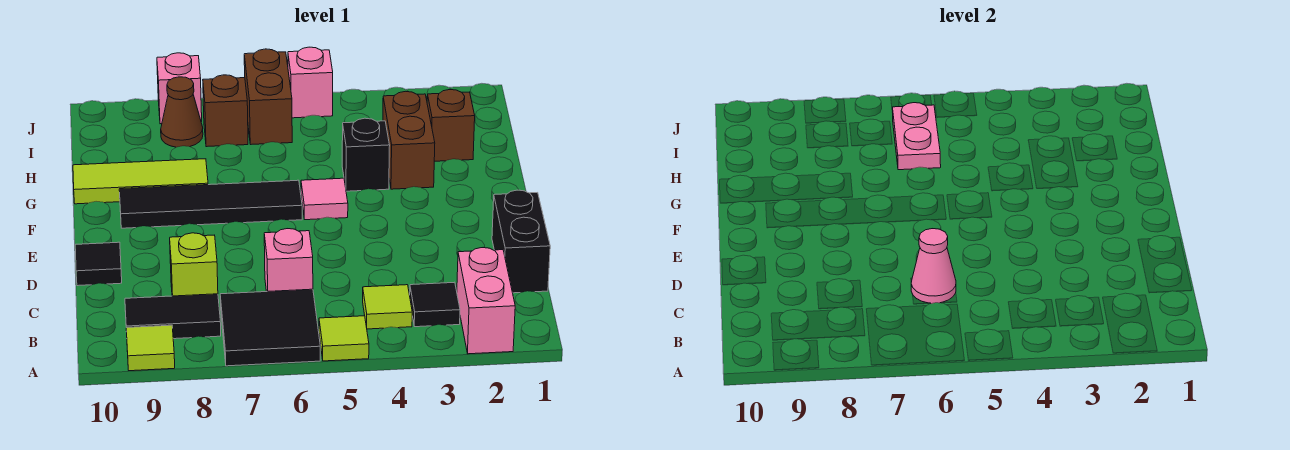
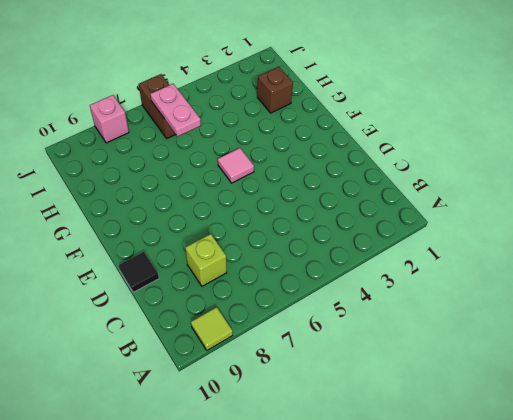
none -> pink 1x2 brick [457,247,515,354]
none -> lime 1x1 tile [319,316,369,361]
none -> black 2x2 tile [220,289,320,366]

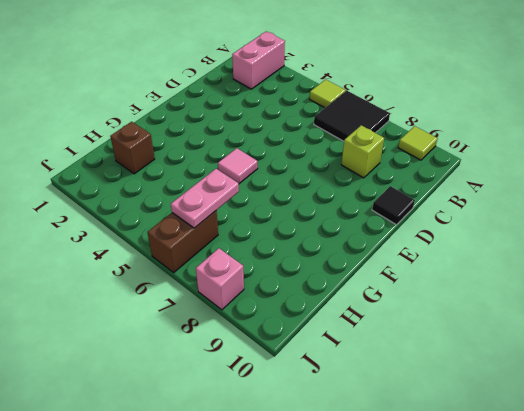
none -> black 1x1 tile [410,282,460,327]
none -> lime 1x1 tile [363,285,412,329]
none -> black 1x2 tile [125,294,221,339]

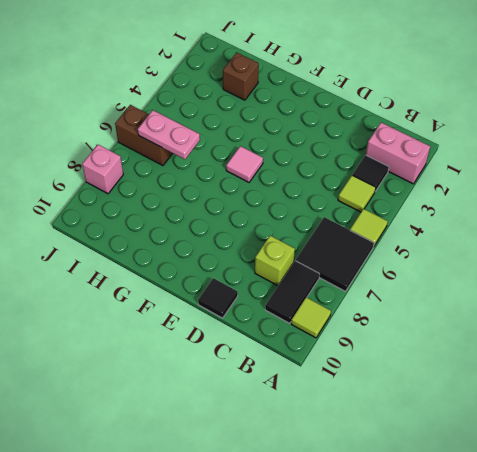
none -> black 1x2 brick [492,190,550,293]
none -> pink 1x1 brick [264,229,313,292]
none -> black 1x4 tile [119,180,302,228]

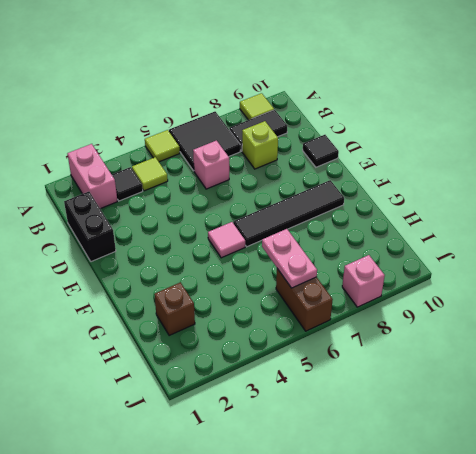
none -> brown 1x2 brick [383,91,435,189]
none -> black 1x1 brick [342,118,390,191]
none -> lime 1x3 tile [73,159,208,204]

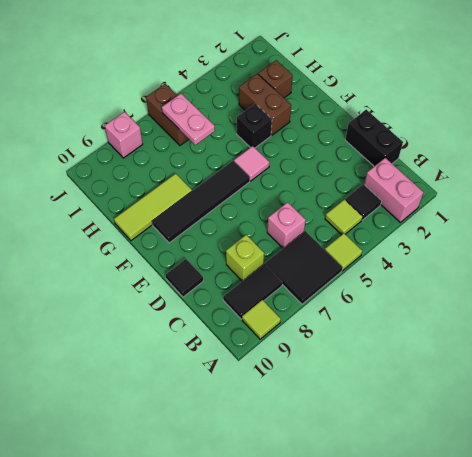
none -> brown 1x1 brick [203,75,248,147]
none -> brown 1x1 cone [161,77,203,147]
none -> pink 1x1 brick [288,47,333,118]

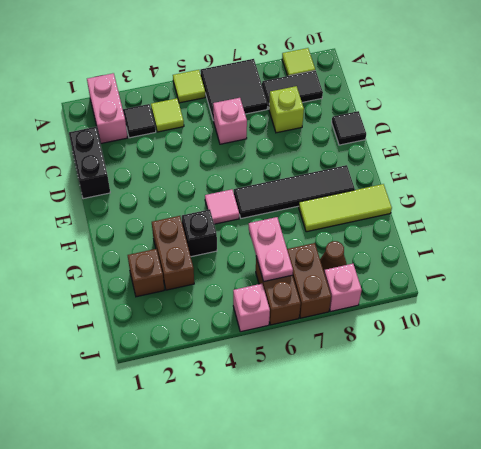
brown 1x2 brick [287,243,331,318] -> brown 1x1 brick [203,75,248,147]
none -> pink 1x1 cone [911,229,956,304]

